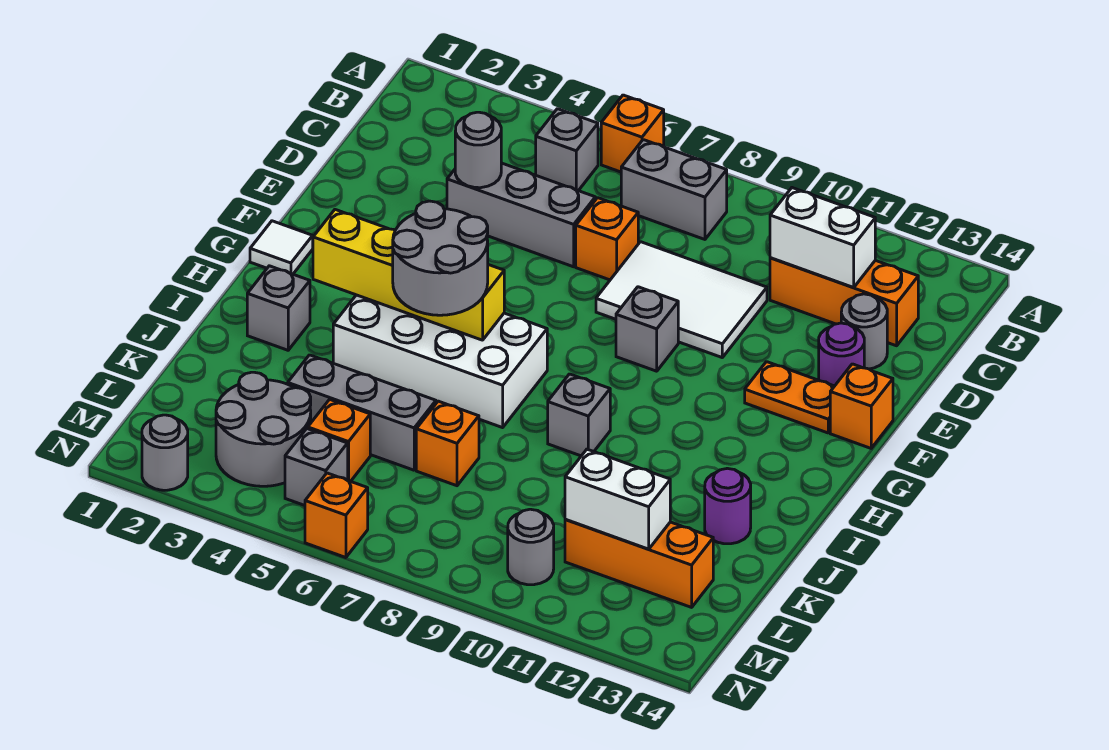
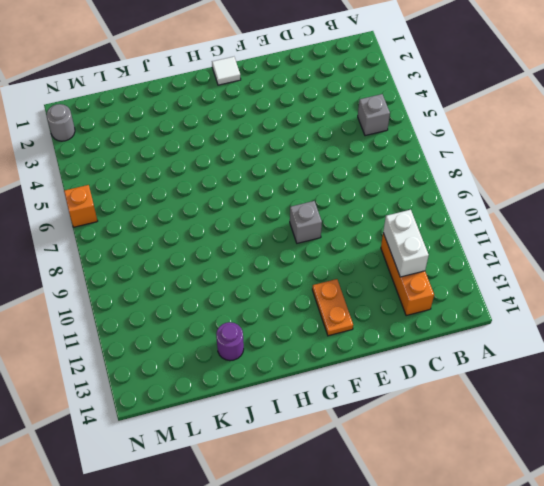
none -> orange 1x1 brick [601,95,664,172]
none -> grey 1x2 brick [621,140,727,239]
none -> grey 1x3 brick [447,163,595,267]
none -> orange 1x1 brick [576,198,638,280]

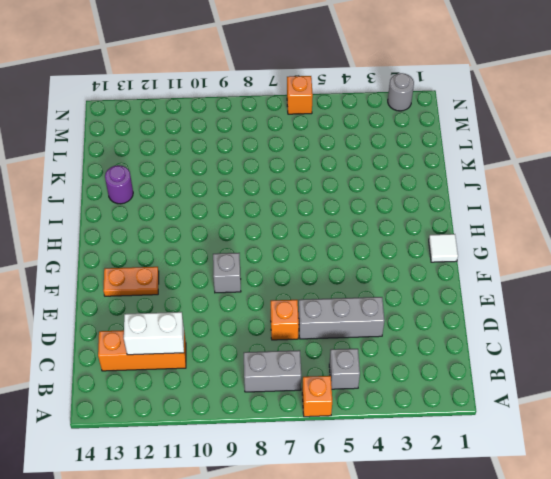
none -> white 2x3 tile [596,242,767,357]
none -> grey 1x1 round brick [841,294,887,369]
none -> purple 1x1 round brick [819,323,864,386]
none -> orange 1x1 brick [830,364,893,448]

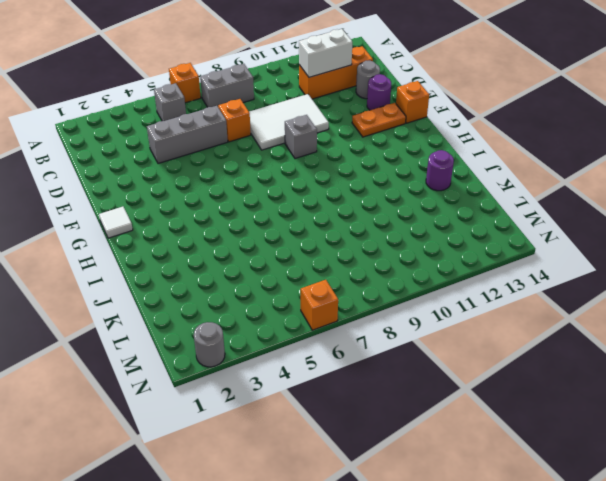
none -> white 2x4 brick [333,295,547,428]
none -> grey 1x1 brick [247,266,310,350]
none -> grey 1x1 brick [548,374,610,456]
none -> grey 1x3 brick [288,355,436,470]

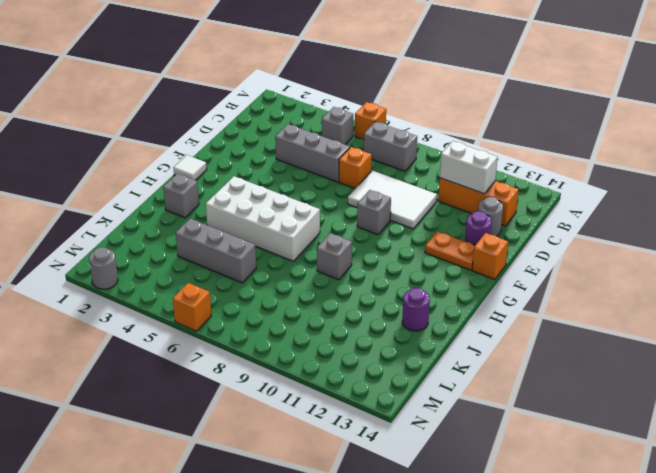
none -> orange 1x1 brick [416,401,479,486]
none -> grey 2x2 round brick [216,372,311,486]
none -> orange 1x1 brick [308,399,370,481]
none -> orange 1x3 brick [565,519,713,607]

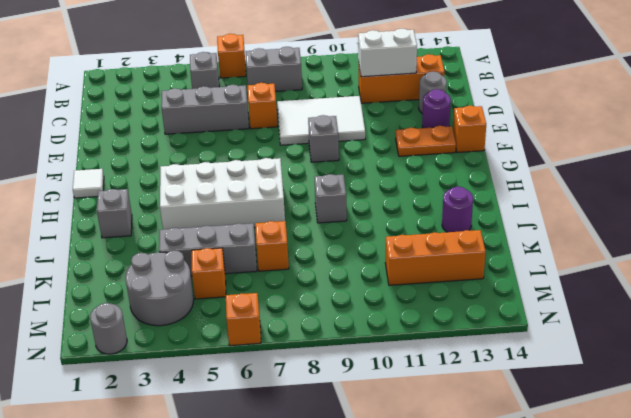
none -> grey 1x1 brick [285,429,348,505]
none -> grey 1x1 round brick [508,509,554,585]
none -> grey 1x1 round brick [455,112,501,188]
none -> yellow 1x4 brick [313,210,504,340]

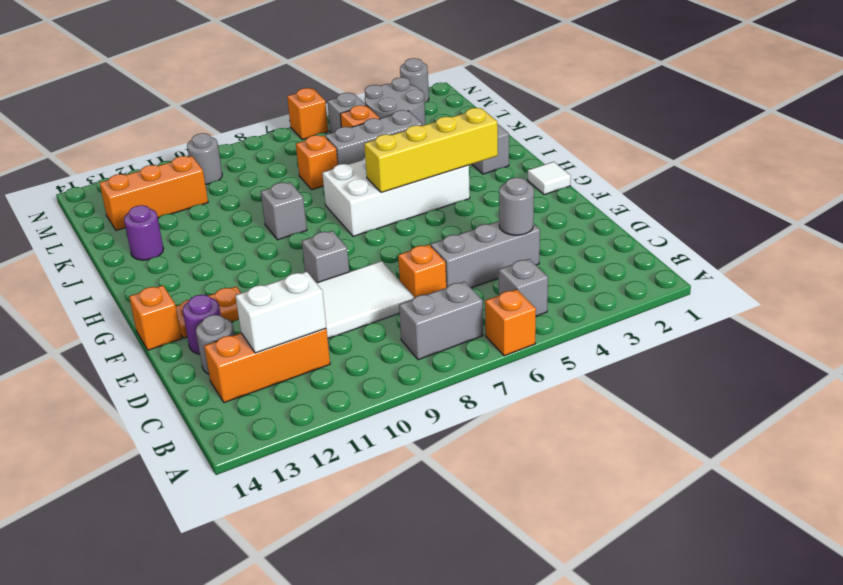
none -> white 1x2 brick [565,449,670,549]
none -> grey 2x2 round brick [393,201,488,315]

